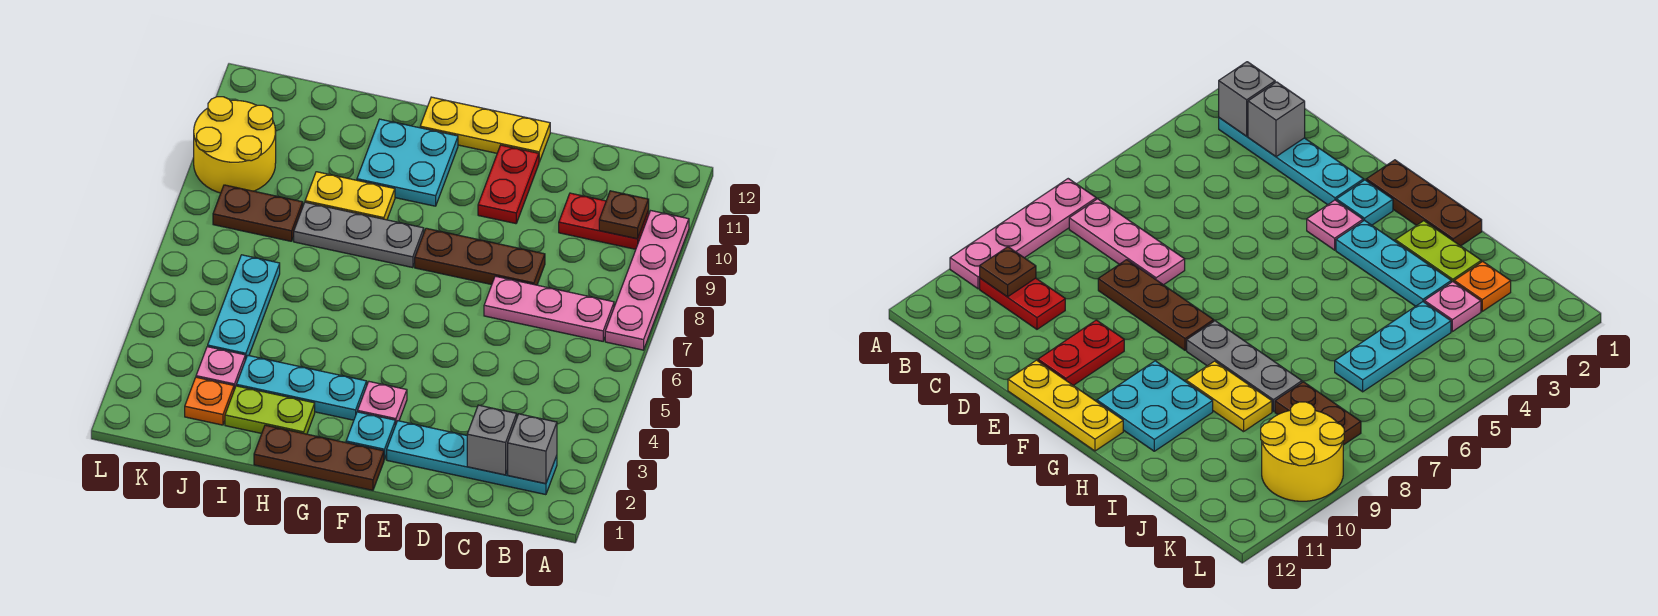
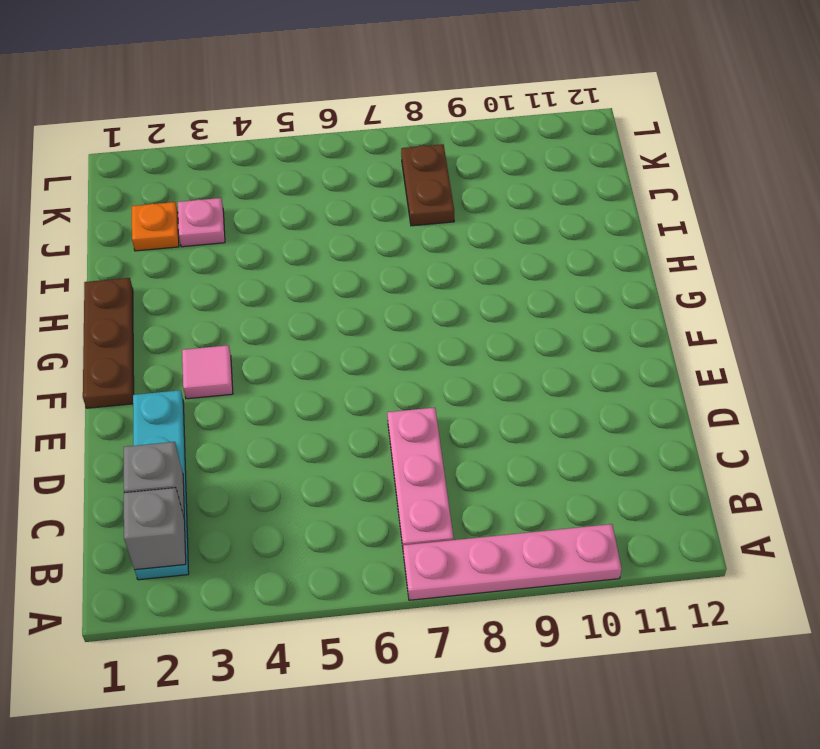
pink 1x1 tile [182,345,233,399] -> pink 1x1 plate [358,382,407,425]
none -> red 1x2 plate [559,193,649,249]
none -> brown 1x3 plate [415,228,545,285]
none -> red 1x2 plate [478,145,539,224]

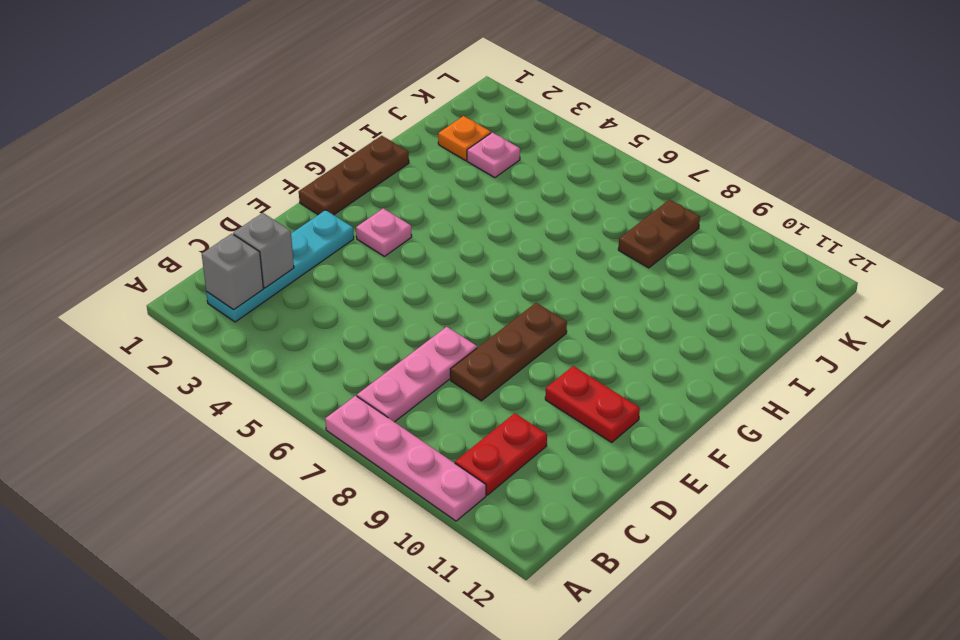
none -> yellow 1x3 plate [420,97,550,162]
none -> cyan 1x1 plate [346,412,395,460]
none -> cyan 1x3 plate [236,355,367,420]

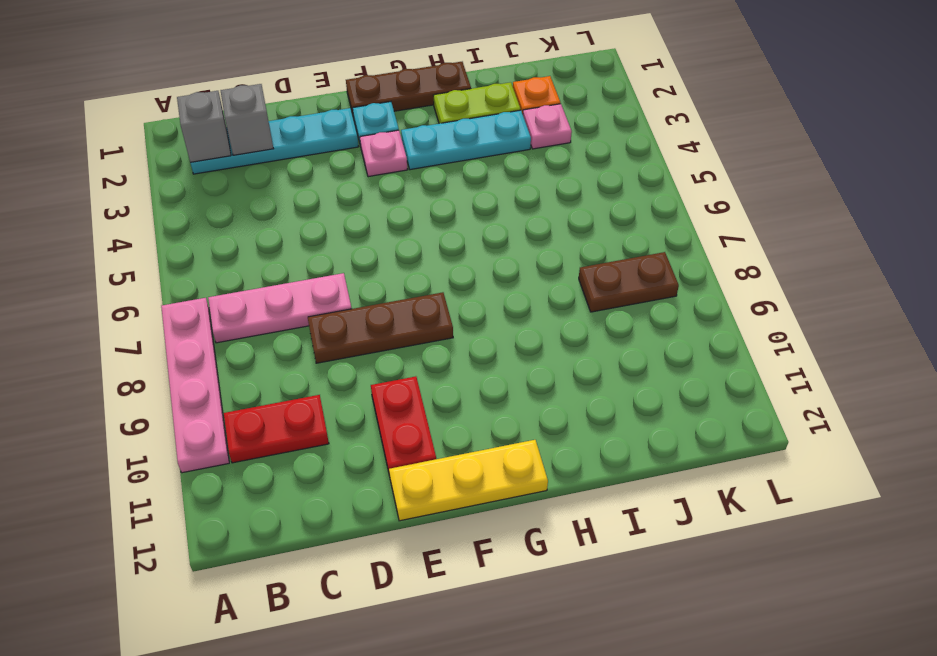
none -> grey 1x3 plate [294,202,424,268]
none -> cyan 2x2 plate [357,119,458,206]
none -> yellow 1x2 plate [305,172,395,220]

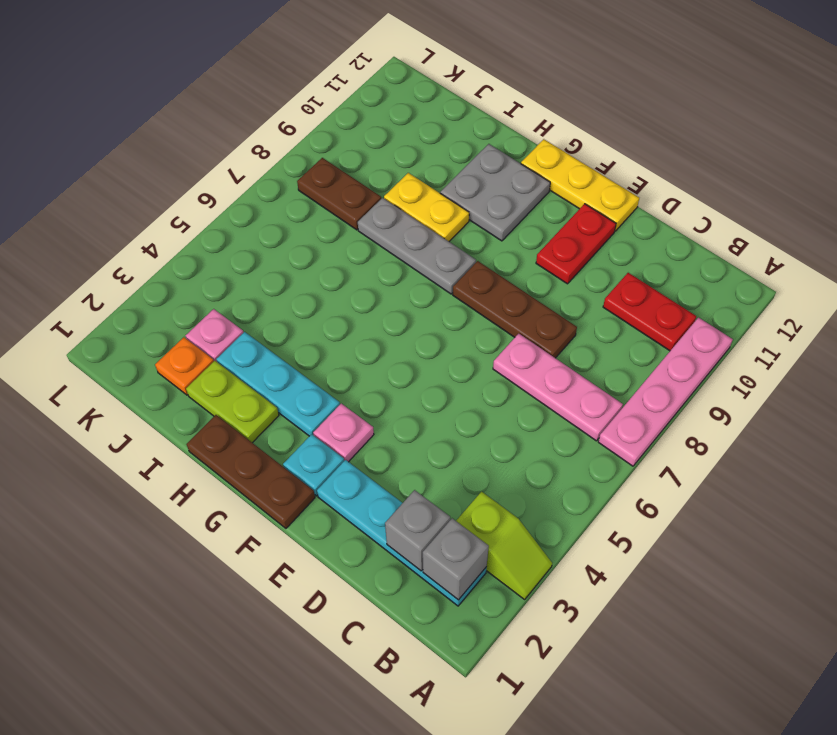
lime 1x2 slope [456,492,552,599] -> none
grey 2x2 plate [440,144,550,241] -> cyan 2x2 plate [357,119,458,206]
none -> cyan 1x3 plate [208,255,280,360]
none -> yellow 2x2 round brick [194,97,276,193]
none -> brown 1x1 plate [599,191,649,239]

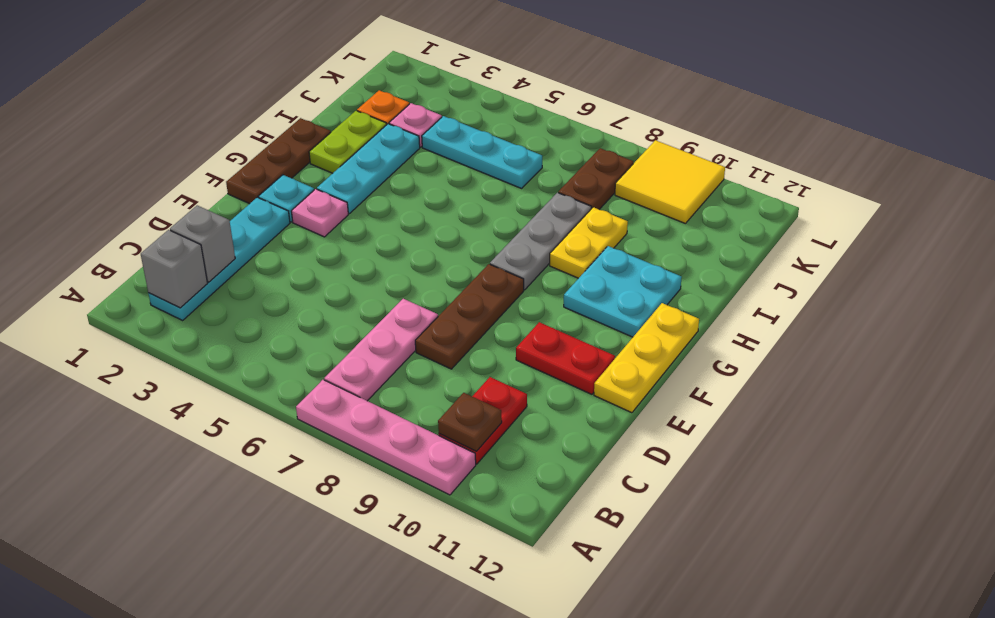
yellow 2x2 tile [615,140,725,224] -> yellow 2x2 round brick [194,97,276,193]

